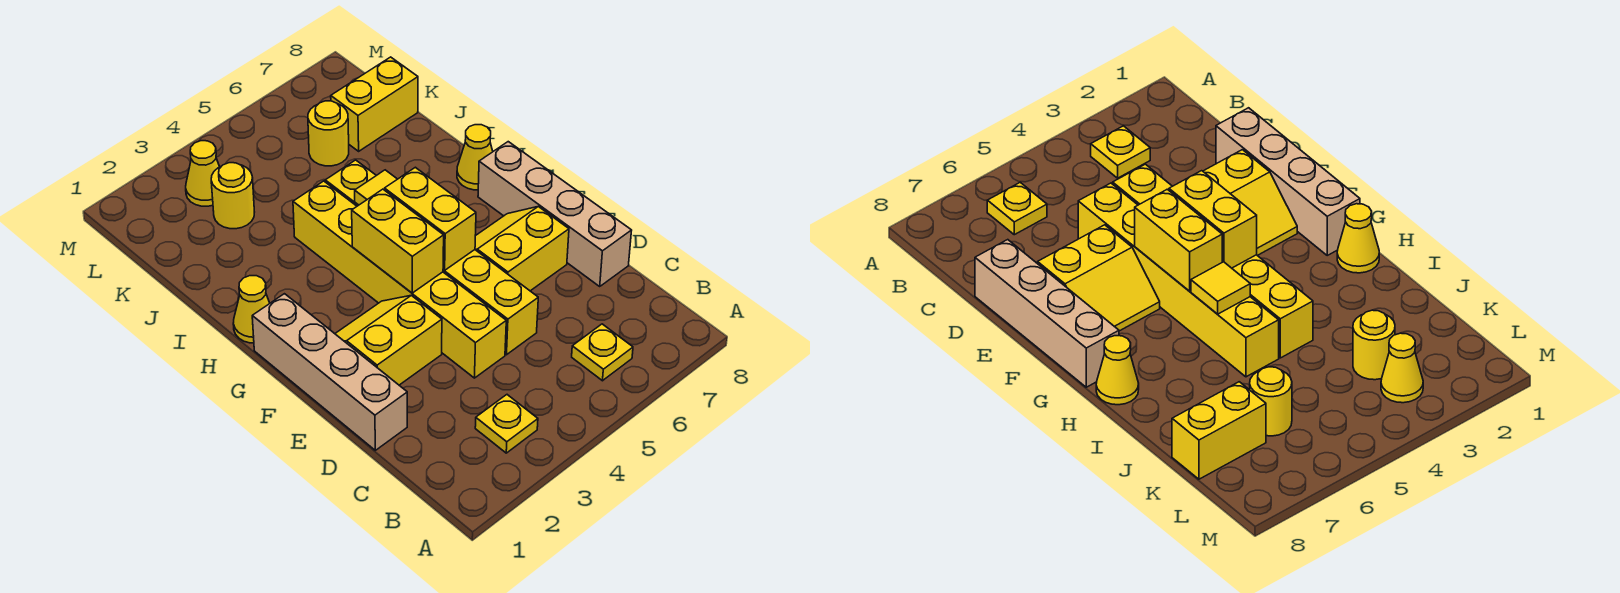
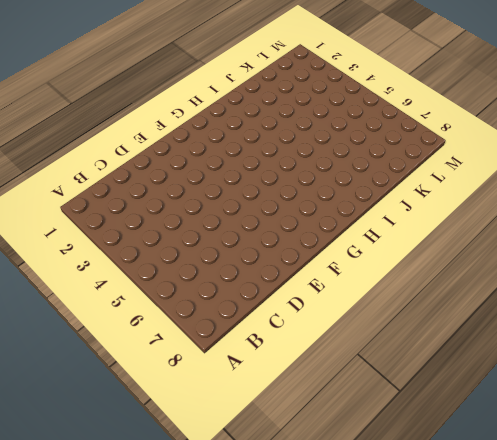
none -> yellow 1x1 plate [475,395,538,453]
none -> yellow 1x1 plate [572,324,633,381]
none -> tan 1x4 brick [252,294,407,450]

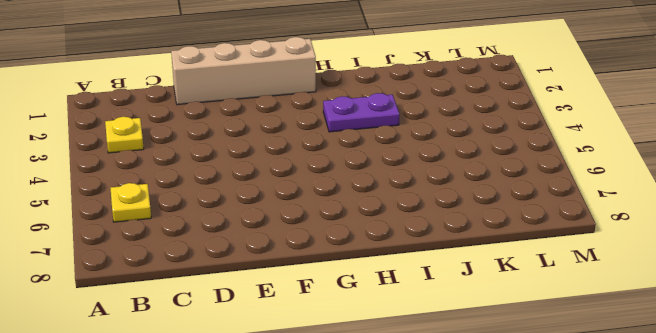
purple 1x2 plate [323,93,399,132] -> none
none -> yellow 1x6 brick [293,181,506,378]
none -> yellow 1x6 brick [325,160,538,355]
none -> tan 1x4 brick [478,142,632,286]

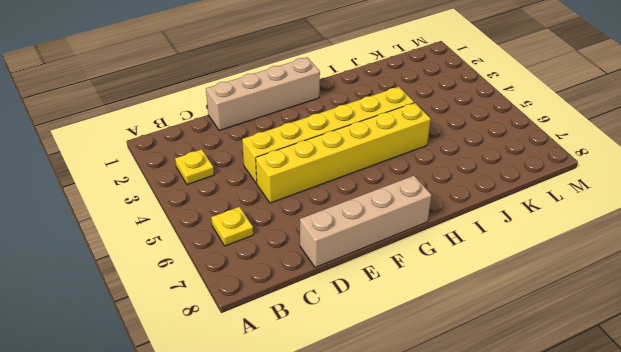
none -> yellow 2x2 slope [335,295,442,385]
none -> yellow 2x2 slope [475,207,569,291]
none -> yellow 1x1 cone [233,276,270,343]

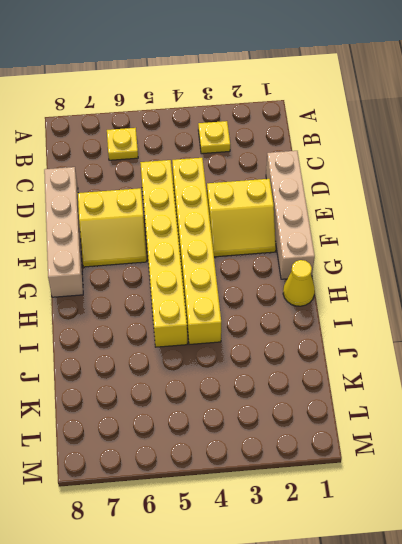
none -> yellow 1x1 cone [457,125,493,190]
none -> yellow 1x1 round brick [211,163,254,229]
none -> yellow 1x1 round brick [308,101,349,166]

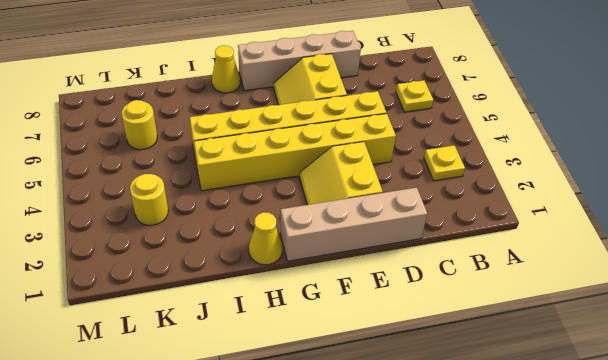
none -> yellow 1x2 brick [331,57,418,151]
none -> yellow 1x1 cone [186,141,219,206]
none -> yellow 1x2 brick [352,189,444,293]

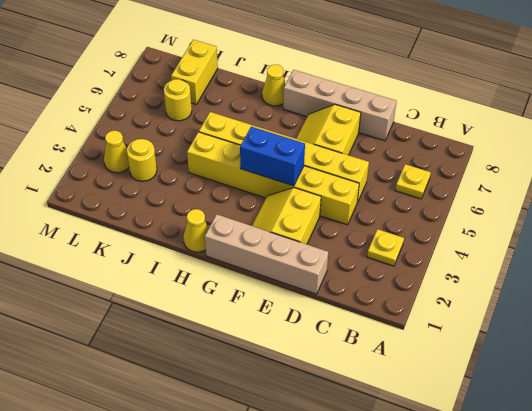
blue 1x2 brick [240,127,305,186] -> yellow 1x2 brick [352,189,444,293]
none -> yellow 1x2 brick [385,167,476,270]
none -> yellow 1x1 tile [355,170,397,205]

